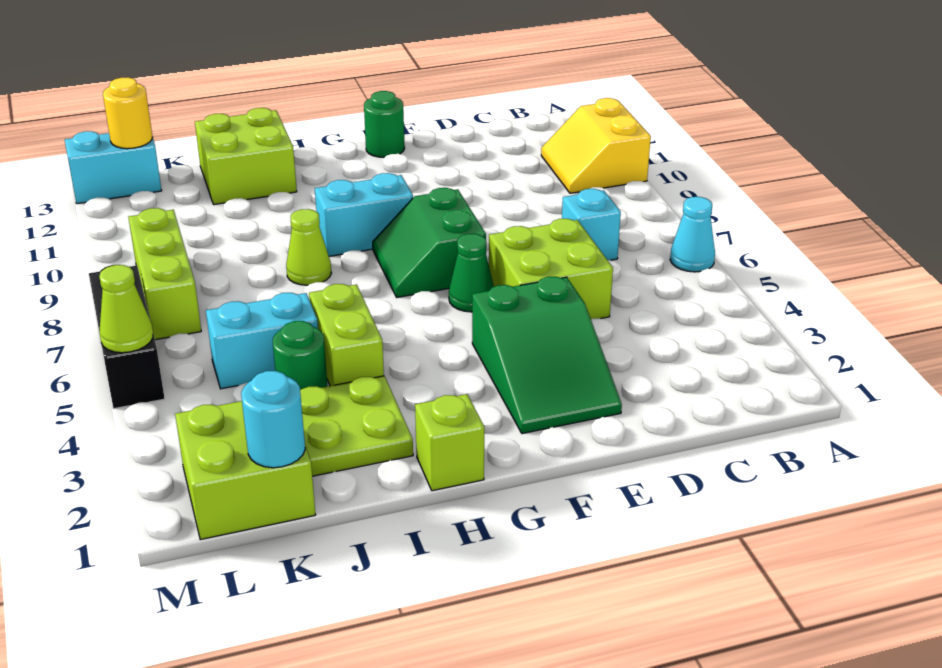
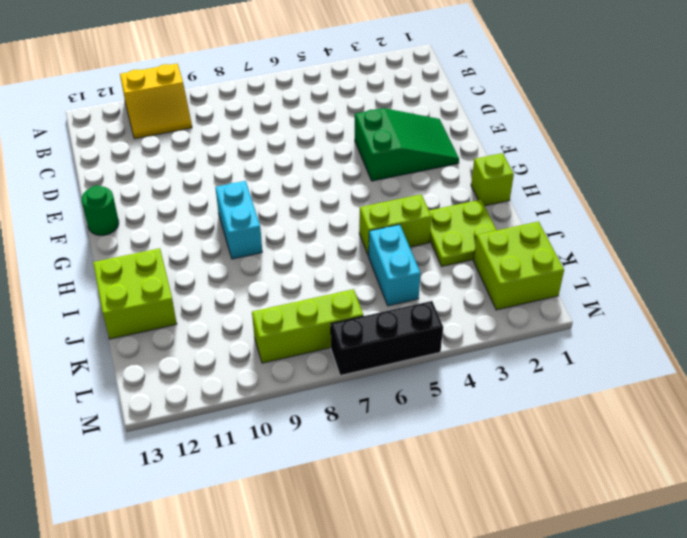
none -> cyan 1x1 cone [670,197,715,272]
none -> cyan 1x1 brick [562,189,621,260]
none -> lime 2x2 brick [489,219,613,319]

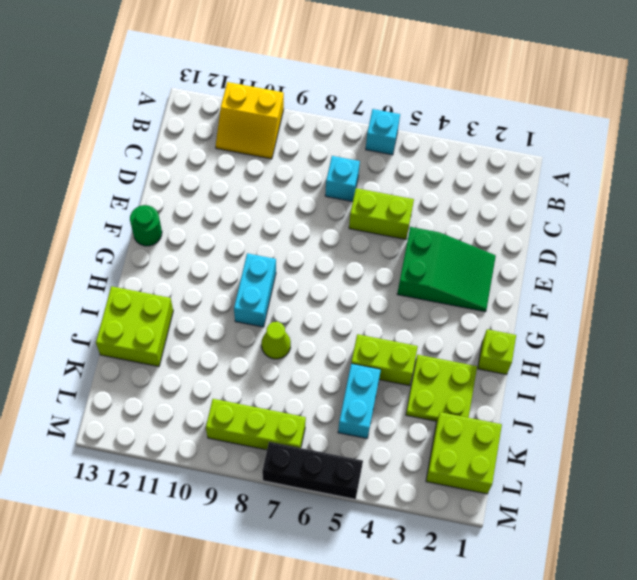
cyan 1x1 brick [366,109,400,155] -> cyan 1x1 cone [670,197,715,272]
lime 1x2 brick [349,188,414,239] -> lime 2x2 brick [489,219,613,319]
none -> green 1x1 cone [449,234,494,312]
none -> green 2x2 slope [373,188,486,297]
none -> green 1x1 round brick [273,321,327,390]

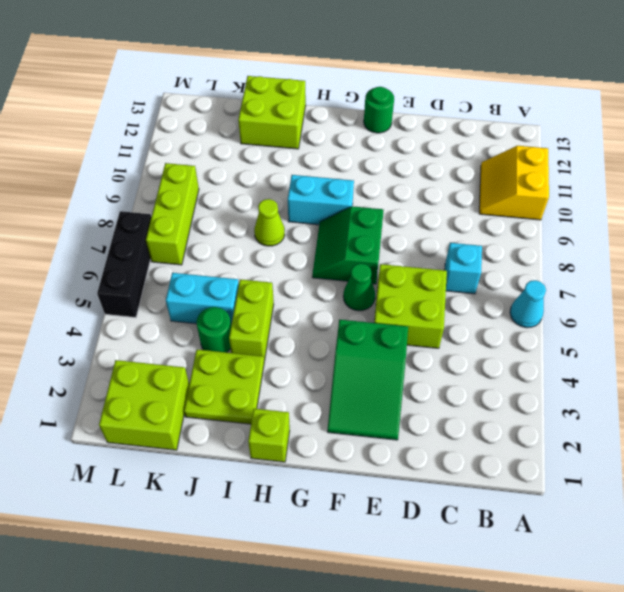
none -> cyan 1x2 brick [65,131,162,204]
none -> cyan 1x1 round brick [241,371,305,468]
none -> yellow 1x1 round brick [103,77,152,149]

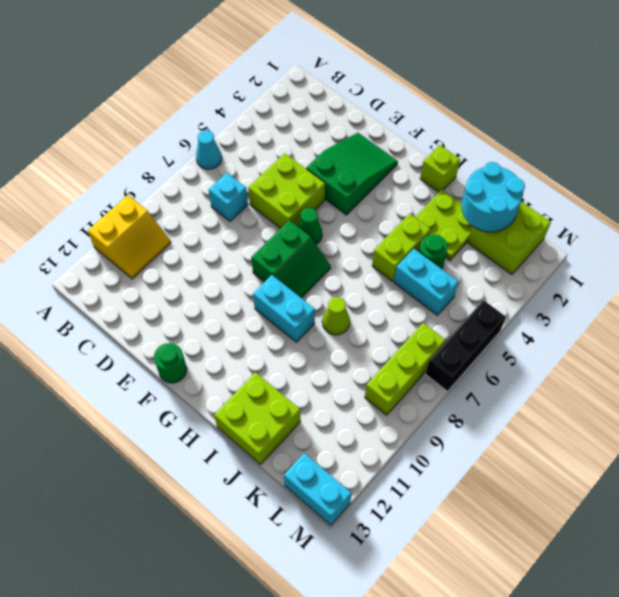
cyan 2x2 round brick [461,162,525,232] -> cyan 1x1 round brick [241,371,305,468]
none -> yellow 1x1 round brick [103,77,152,149]
none -> lime 1x1 cone [99,265,153,353]

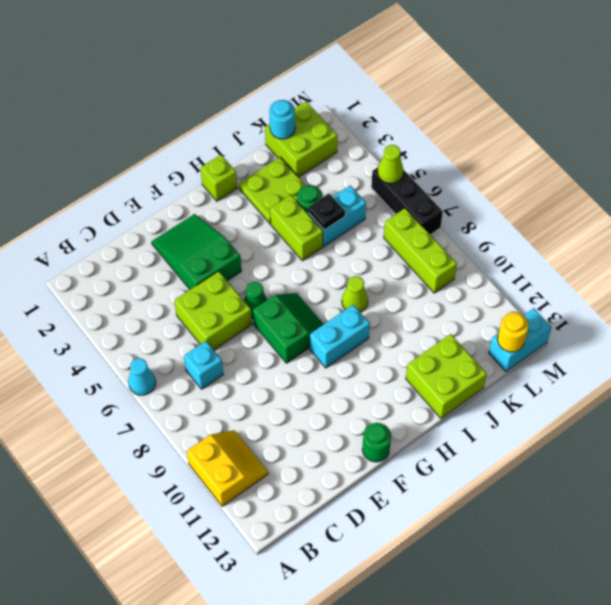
black 1x1 plate [308,194,345,230] -> none

